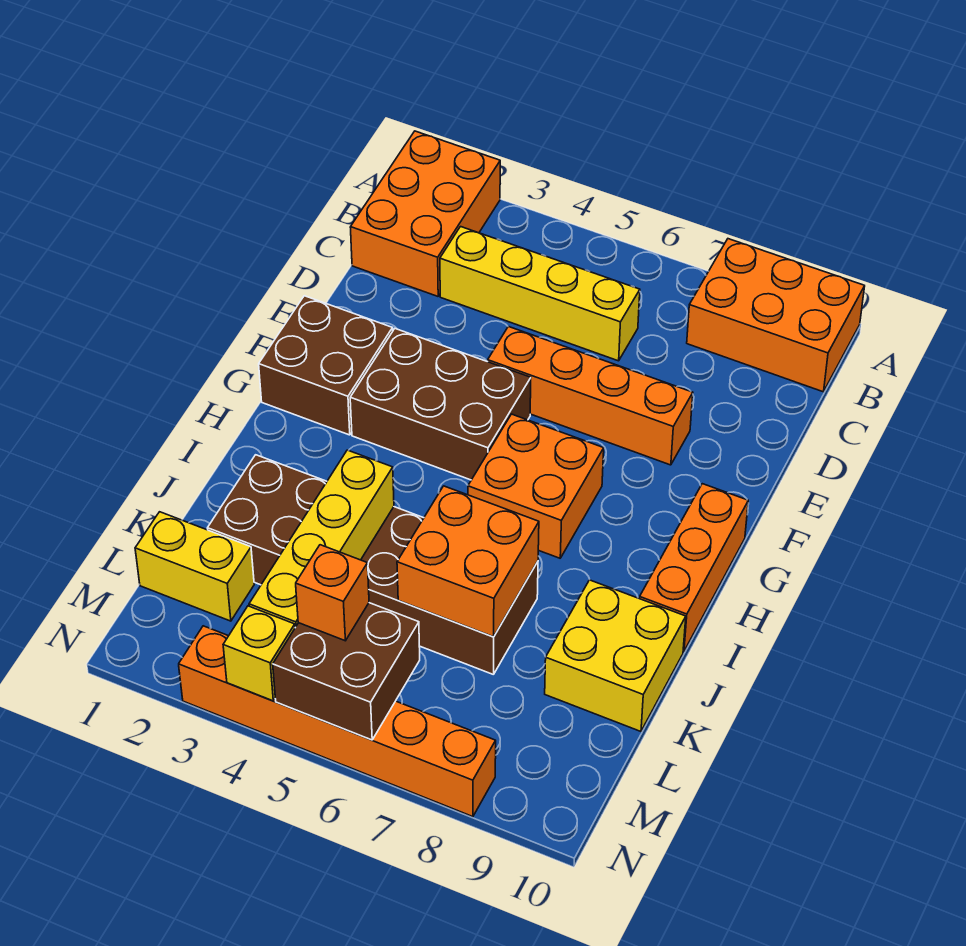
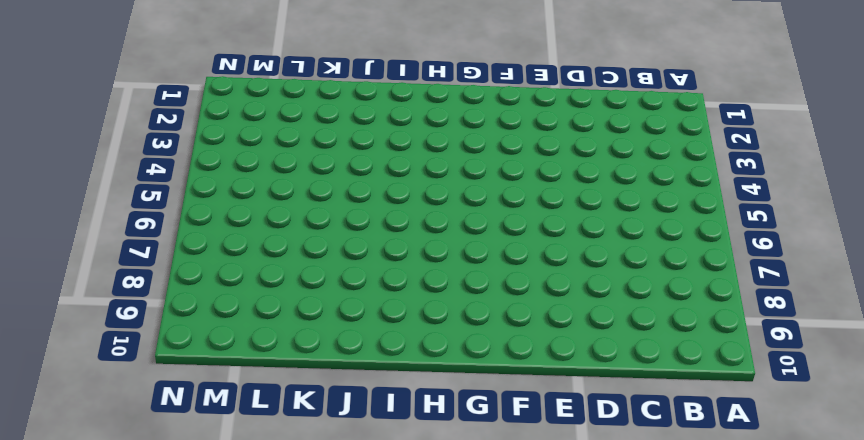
none -> orange 2x3 brick [350,131,500,296]
none -> orange 2x3 brick [687,239,865,392]
none -> yellow 1x4 brick [440,227,640,361]

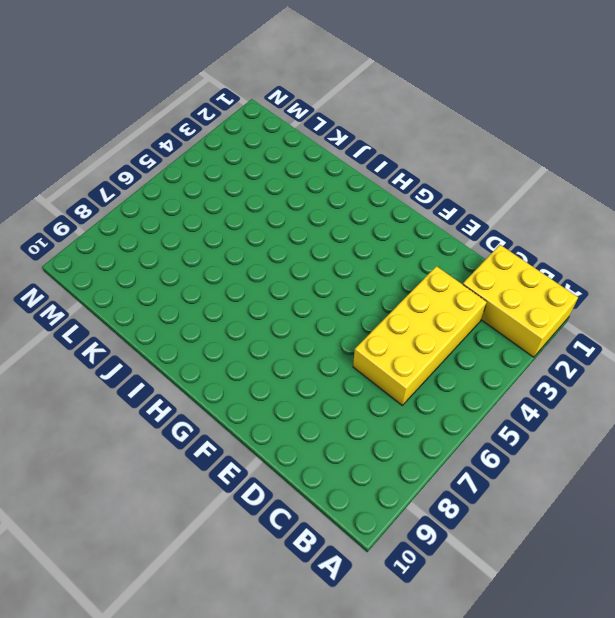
yellow 2x3 brick [463,245,578,357] -> orange 2x3 brick [350,131,500,296]
yellow 2x4 brick [353,266,487,405] -> yellow 1x4 brick [440,227,640,361]
none -> orange 2x3 brick [687,239,865,392]
none -> orange 1x4 brick [488,327,693,465]
none -> brown 2x2 brick [259,296,393,435]

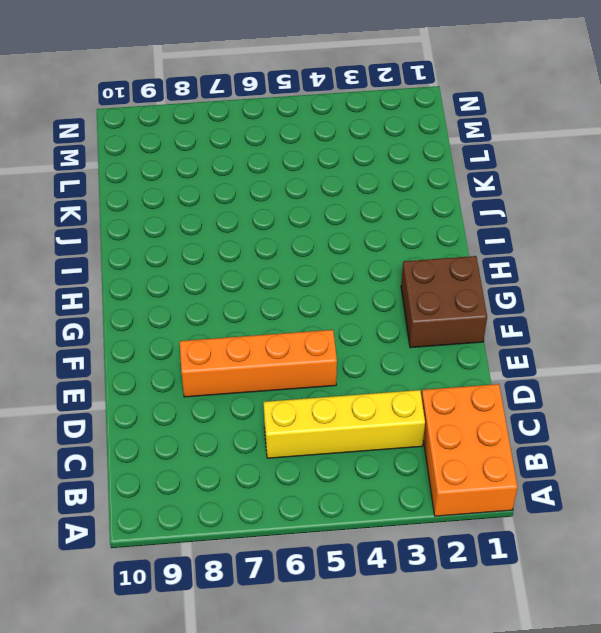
none -> orange 2x3 brick [687,239,865,392]
none -> brown 2x3 brick [350,329,531,480]
none -> orange 2x2 brick [468,414,604,558]

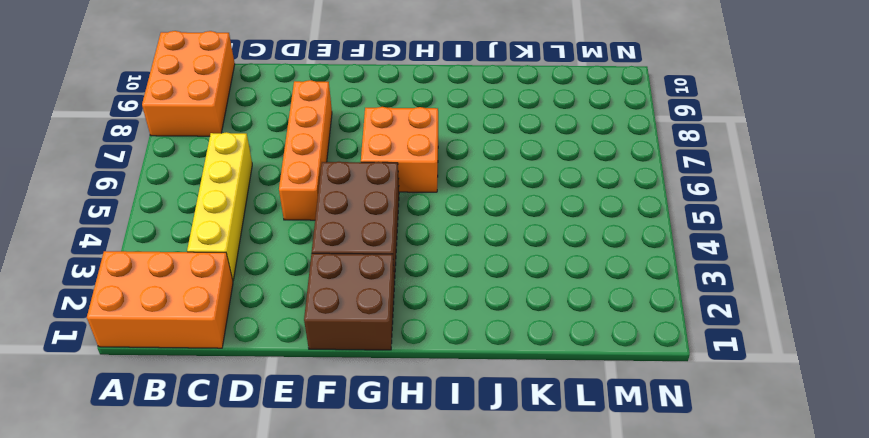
none -> orange 1x3 brick [640,484,748,652]
none -> brown 2x6 brick [208,455,538,675]
none -> yellow 2x2 brick [545,580,686,731]

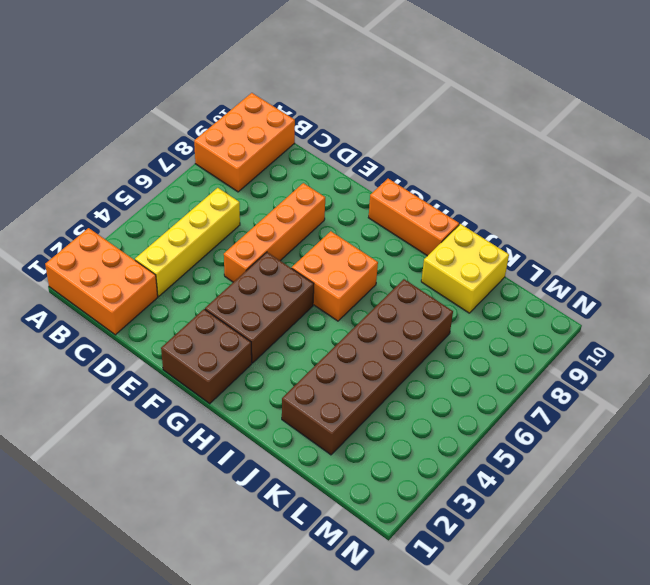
none -> yellow 1x2 brick [135,512,254,621]
none -> orange 1x6 brick [179,626,496,817]
none -> yellow 1x4 brick [249,450,394,627]

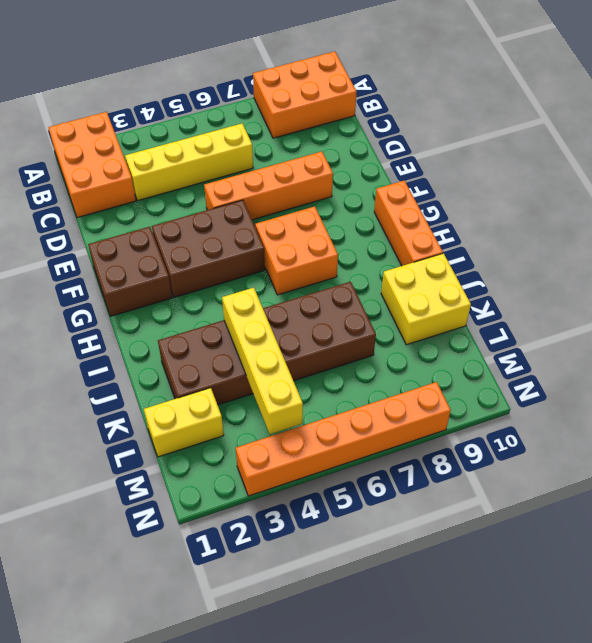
none -> orange 2x2 brick [397,486,539,637]
none -> brown 2x2 brick [273,603,420,740]
none -> yellow 1x1 brick [223,606,295,701]

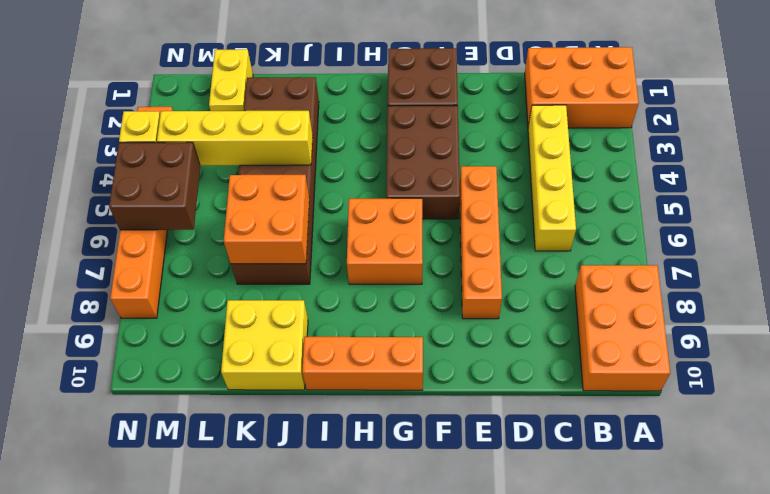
none -> orange 1x1 brick [296,545,369,641]

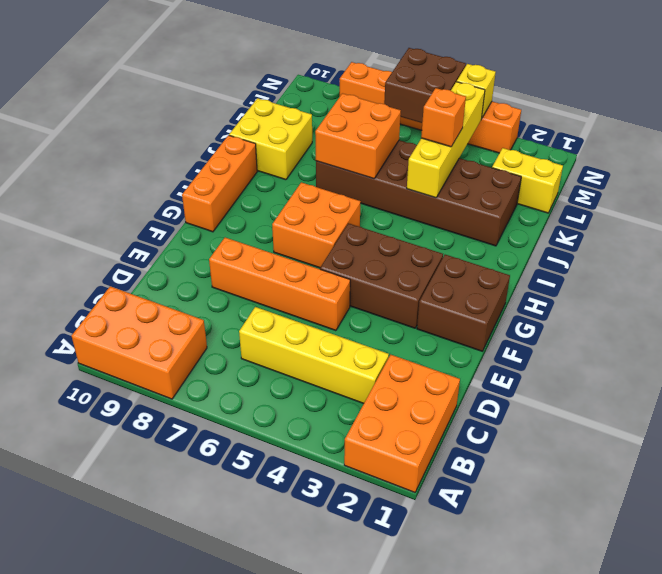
orange 1x1 brick [421,88,466,147] -> orange 1x1 brick moved to [296,545,369,641]

